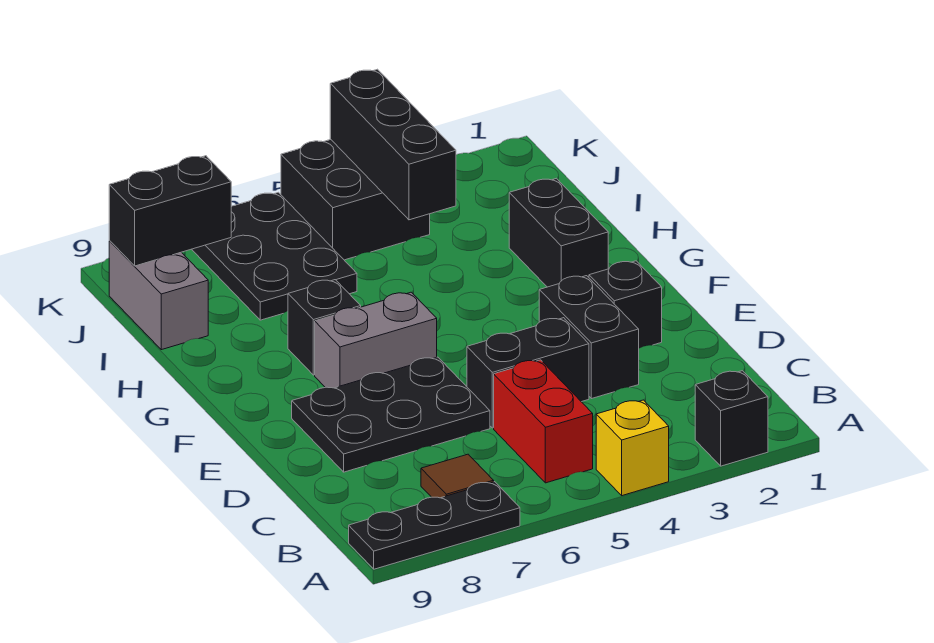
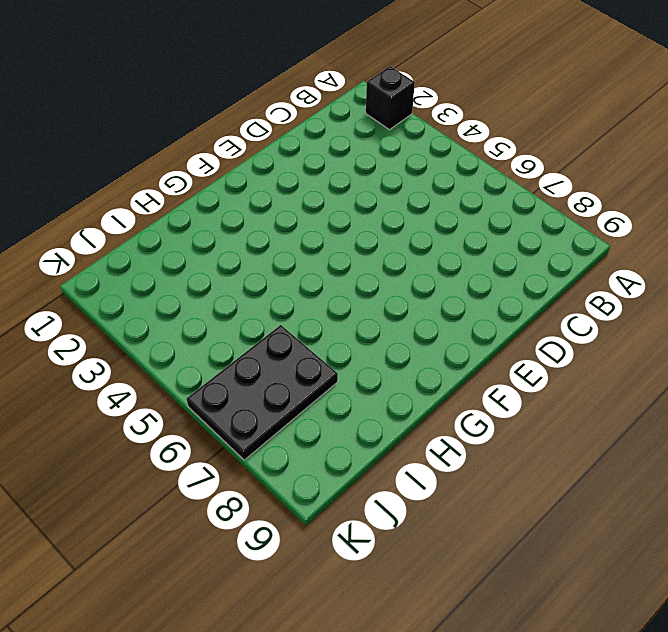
none -> yellow 1x1 brick [596,400,669,496]
none -> black 1x3 plate [349,482,520,569]
none -> red 1x2 brick [494,360,593,483]

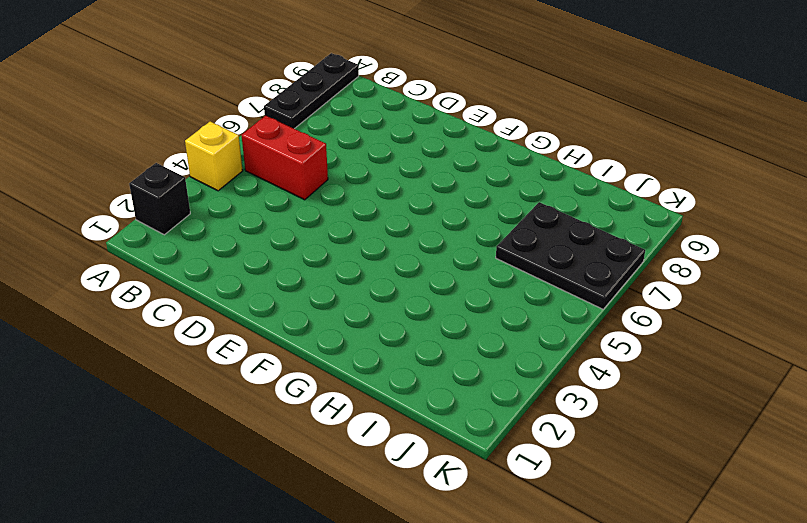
none -> brown 1x1 tile [421,454,494,498]
none -> black 1x2 brick [539,276,639,399]
none -> black 1x2 brick [467,318,589,428]

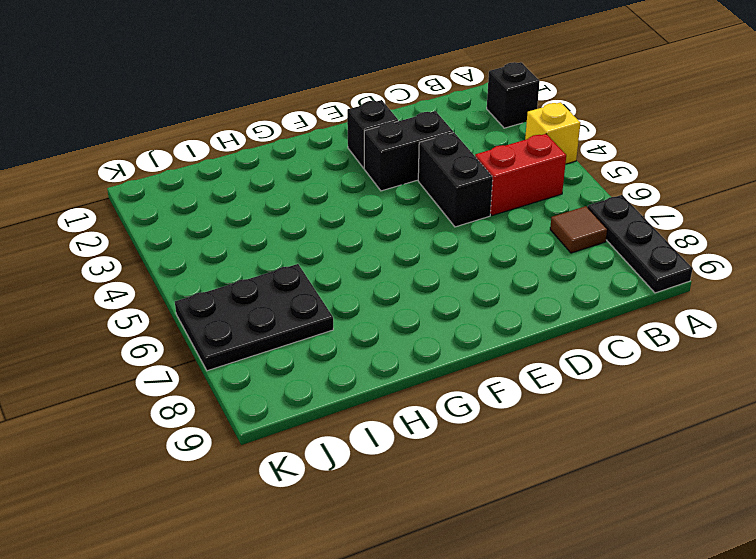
none -> black 2x3 plate [292,357,490,472]
none -> grey 1x2 brick [315,292,437,388]
none -> black 1x2 brick [509,178,608,287]

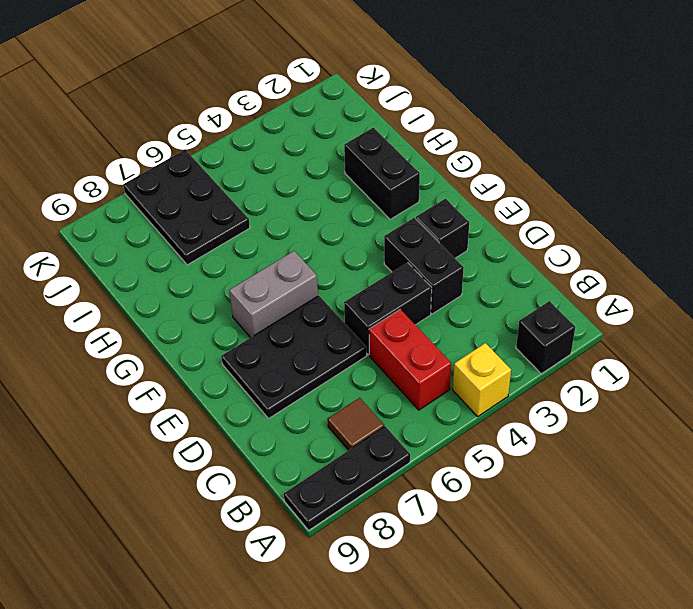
none -> black 1x1 brick [288,280,361,375]
none -> grey 1x2 brick [109,241,208,350]
none -> black 2x2 brick [281,139,430,260]

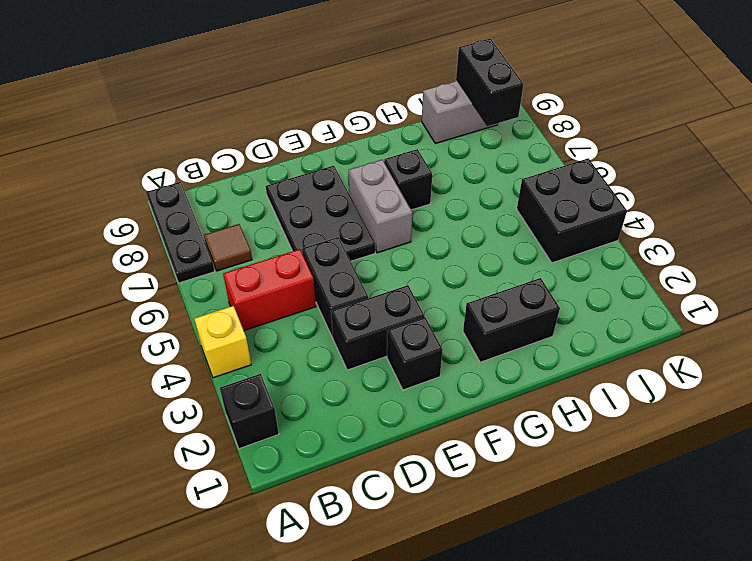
none -> black 2x3 plate [192,192,357,320]
none -> black 1x3 brick [330,69,456,220]

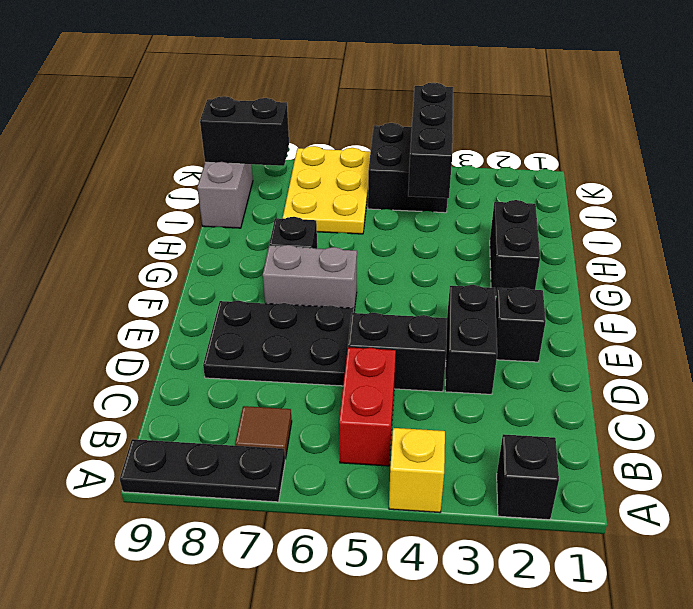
yellow 2x3 plate [283,146,371,234] -> black 2x3 plate [192,192,357,320]

